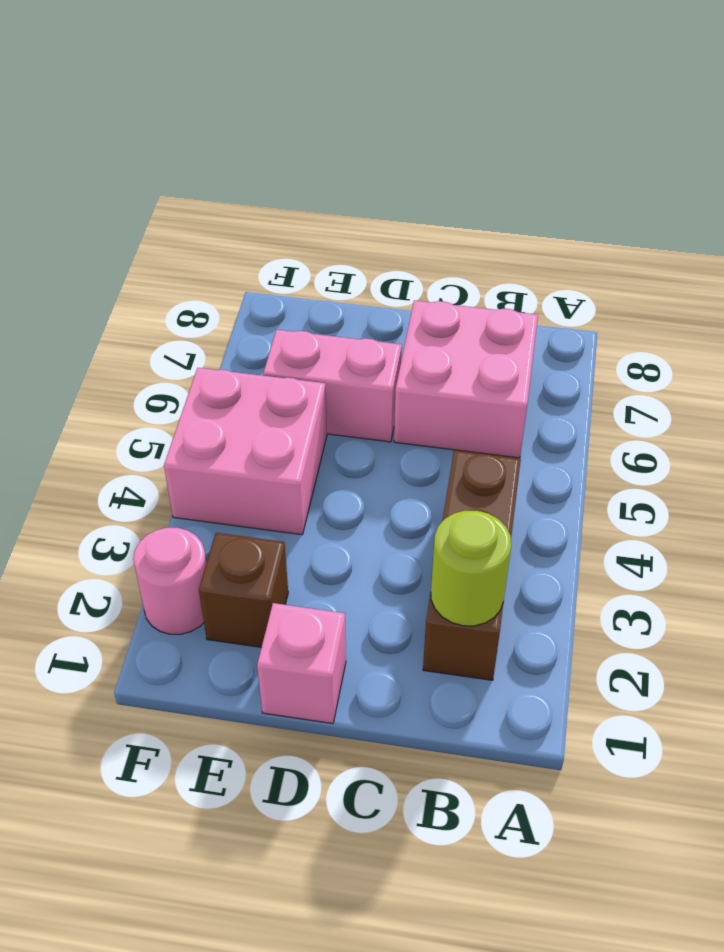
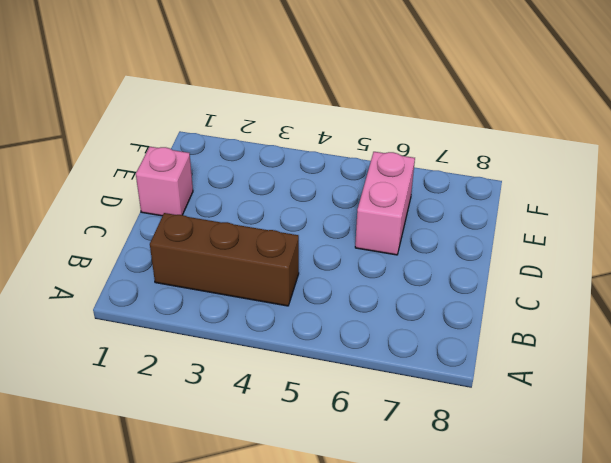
none -> pink 2x2 brick [394,300,538,458]
none -> brown 1x1 brick [199,533,288,647]

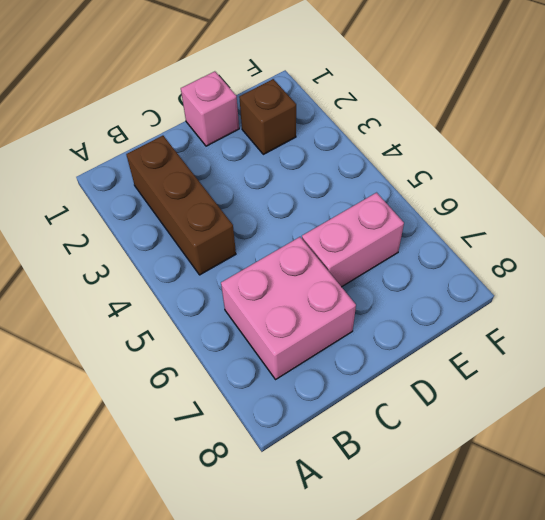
none -> pink 2x2 brick [164,368,327,535]
none -> pink 1x1 round brick [133,528,206,634]

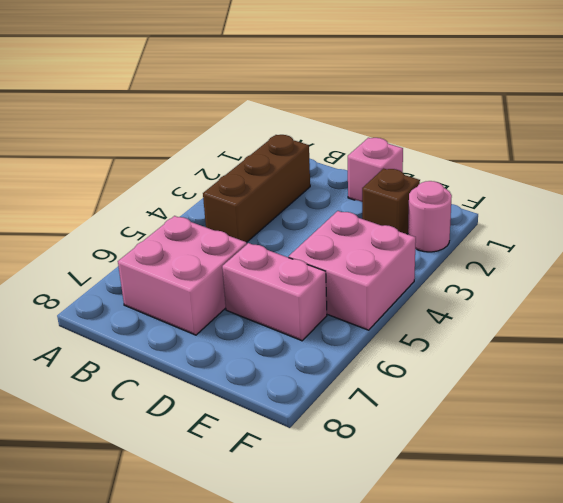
none -> lime 1x1 round brick [431,511,511,626]

